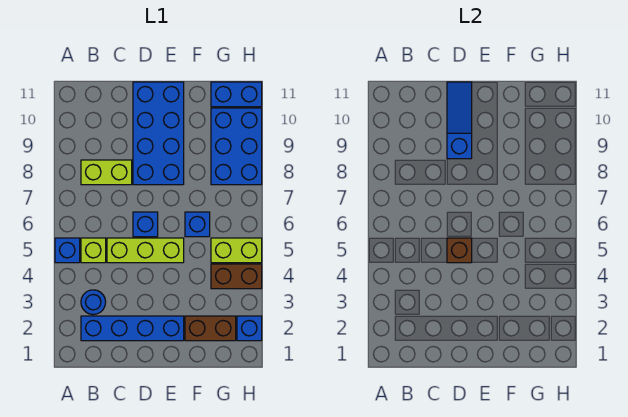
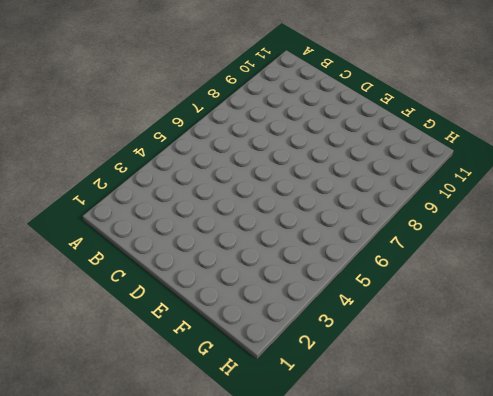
none -> blue 1x1 brick [55,238,80,263]
none -> blue 1x4 brick [81,316,184,341]
none -> blue 1x1 round brick [81,290,106,315]

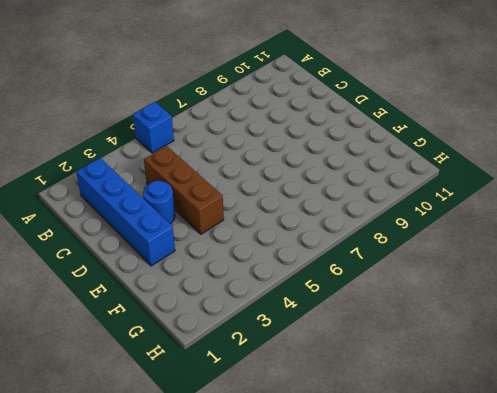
brown 1x3 brick [144,146,224,234] -> none
blue 1x1 round brick [143,181,175,224] -> blue 1x1 round brick moved to [81,290,106,315]
none -> lime 1x1 brick [81,238,106,263]
none -> lime 1x2 brick [81,160,132,185]
none -> lime 1x3 brick [107,238,184,263]

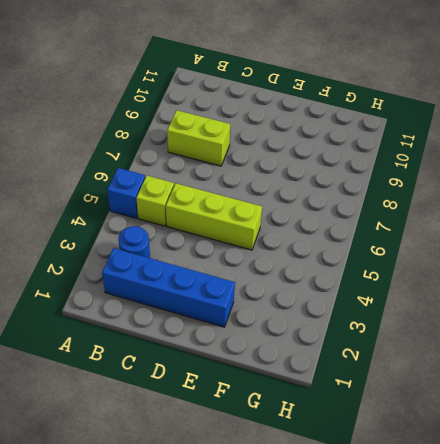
none -> blue 1x1 brick [133,212,158,237]
none -> blue 2x4 brick [133,82,184,185]
none -> brown 1x2 brick [185,316,236,341]

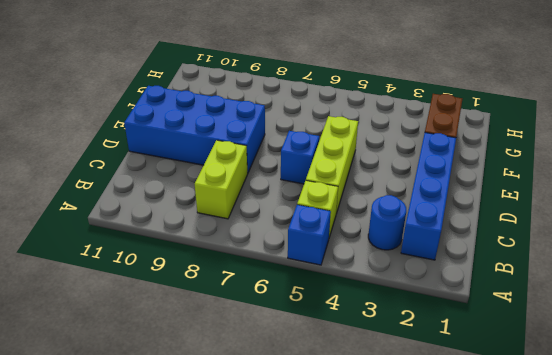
none -> blue 1x1 brick [185,212,210,237]
none -> brown 1x2 brick [211,264,262,289]
none -> lime 1x2 brick [211,238,262,263]

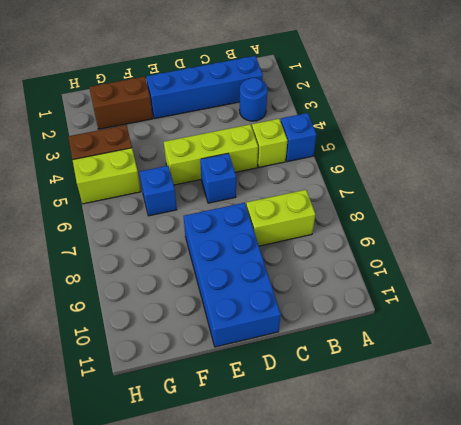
none -> blue 2x3 brick [211,108,262,185]
none -> blue 1x2 brick [211,82,262,107]
none -> blue 1x1 brick [237,316,262,341]

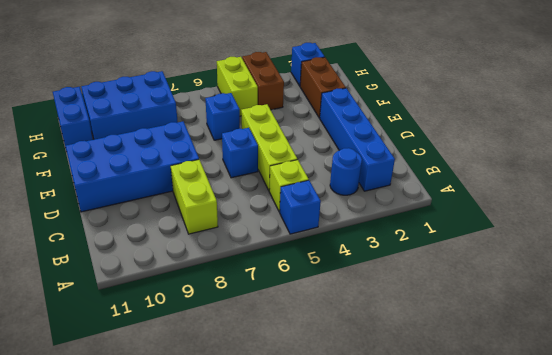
none -> brown 1x1 brick [447,238,472,263]
none -> blue 1x3 slope [447,82,472,159]

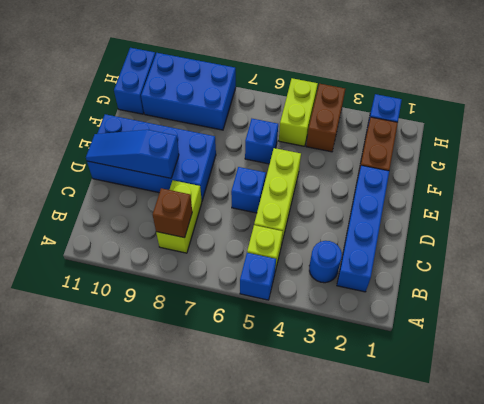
brown 1x1 brick [153,188,192,238] -> brown 1x1 brick moved to [447,238,472,263]

